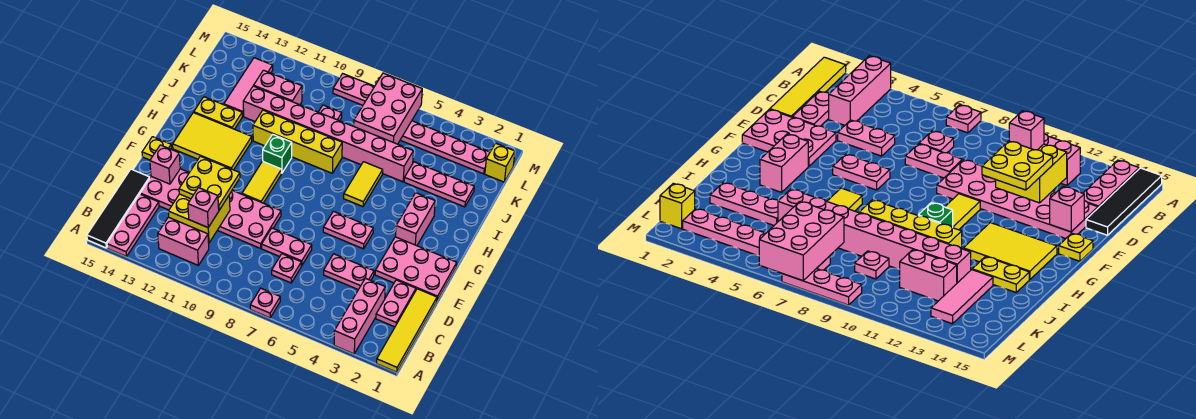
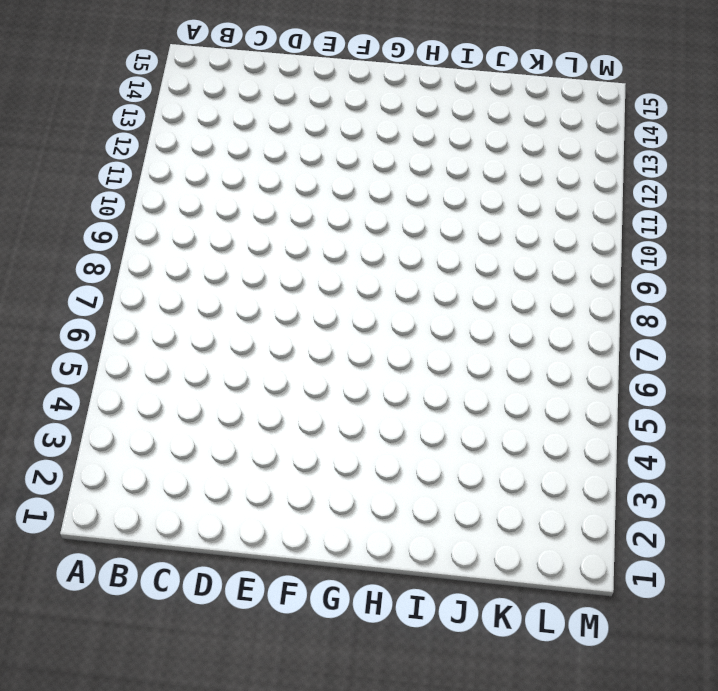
none -> yellow 1x4 tile [377,289,437,372]
none -> pink 1x3 brick [334,278,385,354]
none -> pink 1x1 plate [250,288,280,318]
none -> pink 1x3 plate [107,194,159,257]

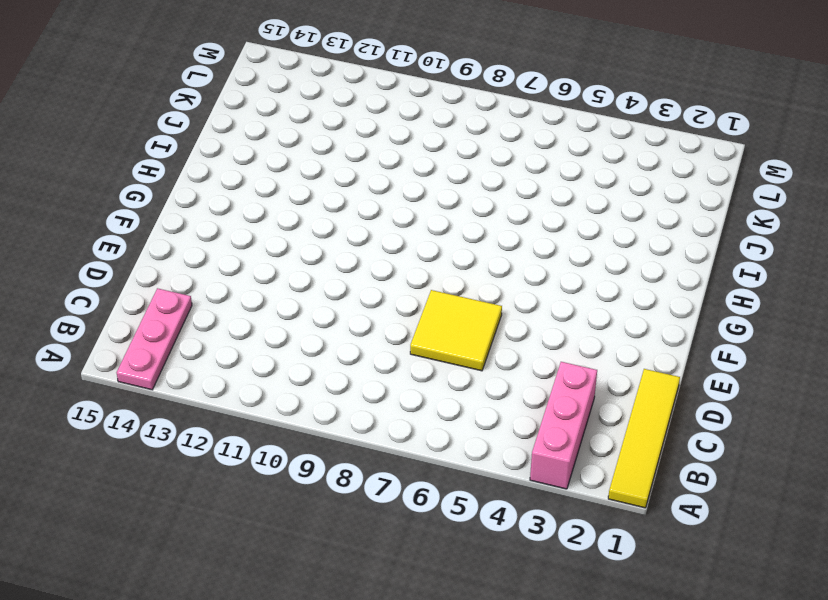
yellow 2x2 tile [410,290,502,371] -> pink 1x2 plate [262,228,312,266]
none -> pink 1x1 plate [250,288,280,318]
none -> black 1x4 tile [87,169,150,248]
none -> pink 1x2 brick [158,217,209,265]
none -> pink 1x2 plate [376,280,416,327]

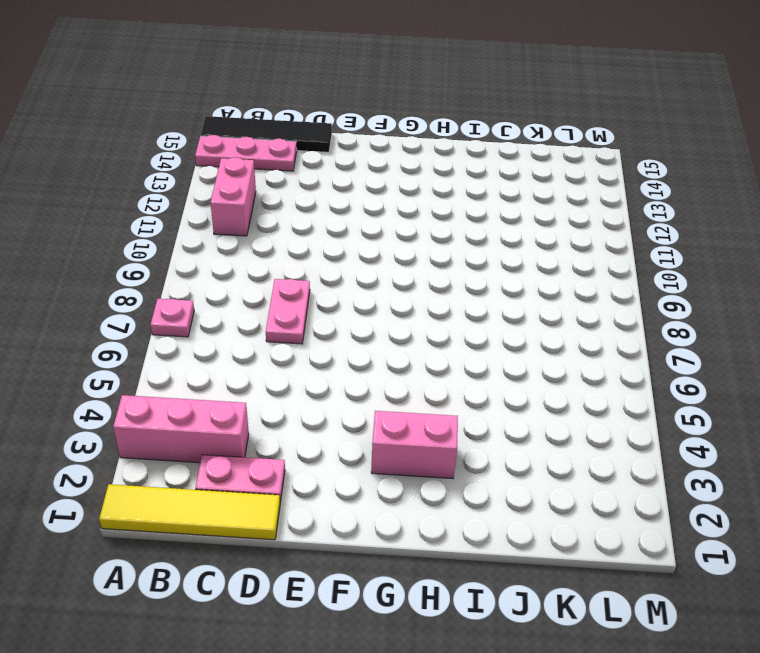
none -> pink 1x1 plate [272,254,301,283]
none -> pink 1x2 plate [324,254,374,290]
none -> pink 2x6 plate [140,169,281,248]
none -> pink 2x3 plate [375,237,457,300]

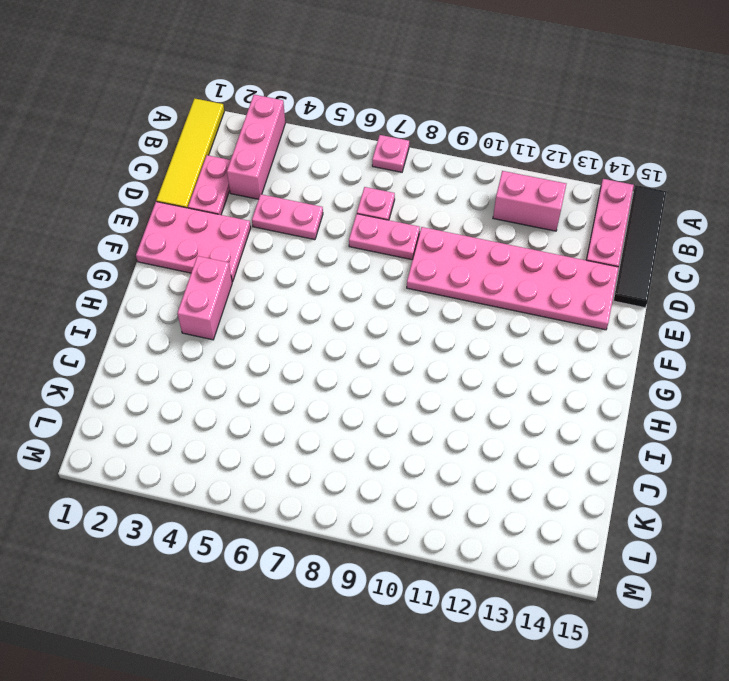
none -> pink 1x2 plate [323,211,373,249]
none -> yellow 1x2 tile [242,161,282,203]
none -> yellow 1x1 plate [142,137,171,160]
none -> yellow 2x3 tile [173,113,252,170]

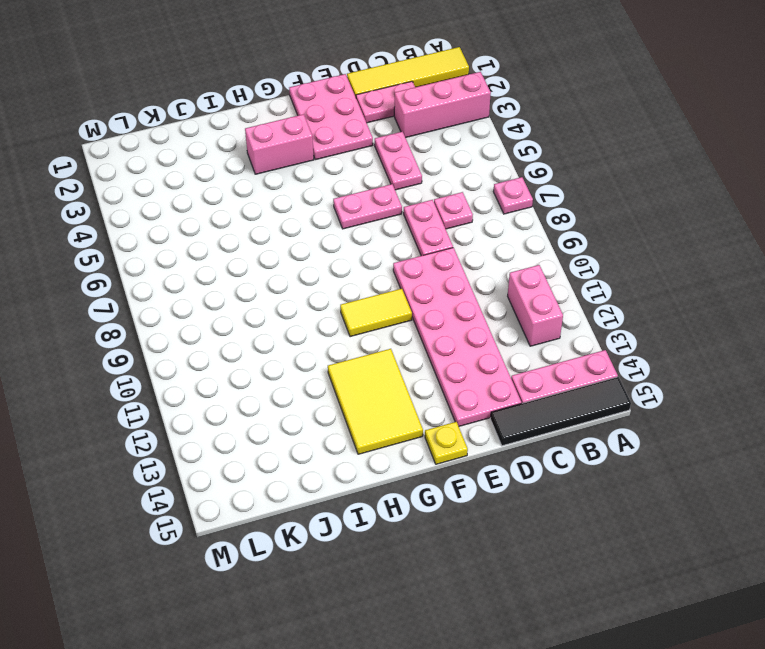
pink 1x2 plate [333,184,402,229] -> pink 1x2 plate turned to [323,211,373,249]
none -> yellow 1x2 tile [344,162,383,207]
none -> green 1x1 brick [263,134,292,173]
none -> yellow 1x4 brick [253,110,342,173]
none -> yellow 1x2 plate [194,97,243,129]

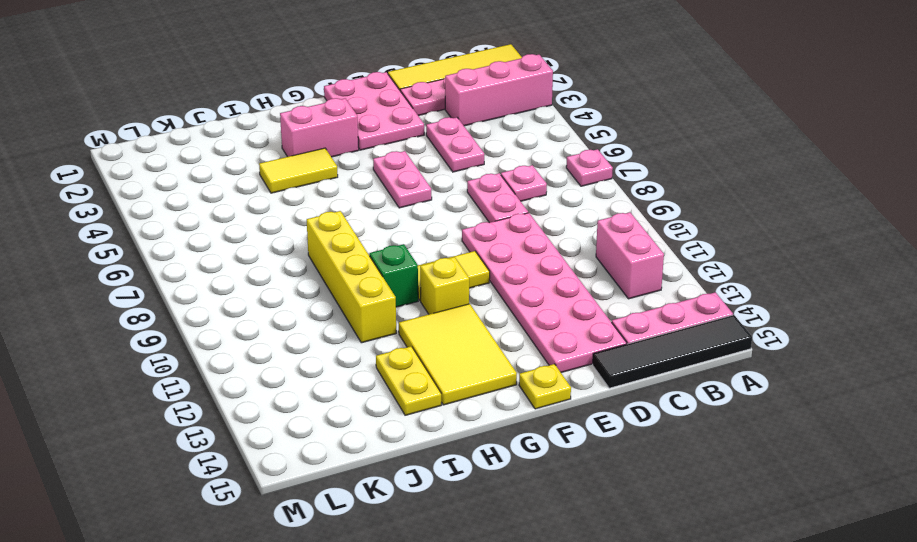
yellow 1x1 brick [420,257,469,314] -> yellow 1x1 brick moved to [485,143,515,182]
yellow 1x2 tile [259,148,338,193] -> yellow 1x2 tile moved to [344,162,383,207]
none -> pink 1x3 plate [404,162,474,207]
none -> pink 1x8 brick [243,86,413,182]
none -> pink 1x3 tile [224,58,273,116]
none -> pink 1x1 plate [319,105,342,121]

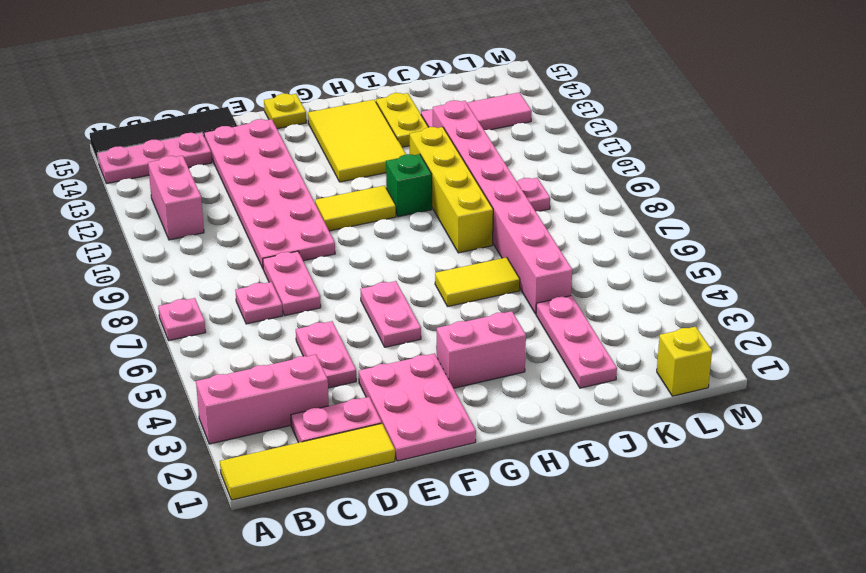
none -> pink 1x2 brick [254,70,302,105]
none -> pink 1x6 plate [401,121,490,174]
none -> pink 1x3 plate [333,74,375,105]
none -> yellow 2x2 brick [168,194,230,243]

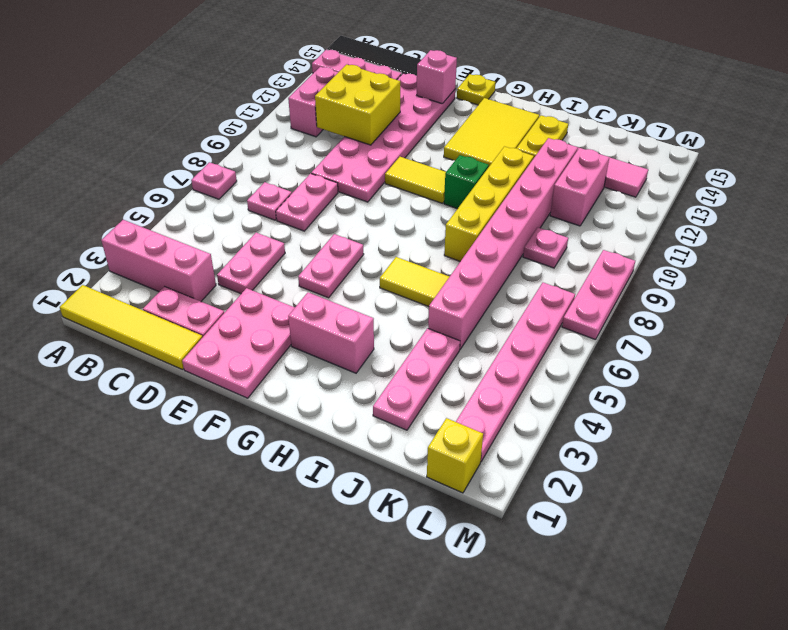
none -> pink 2x3 brick [354,73,422,144]
none -> pink 1x1 brick [188,188,219,228]
none -> yellow 2x2 plate [179,156,240,210]

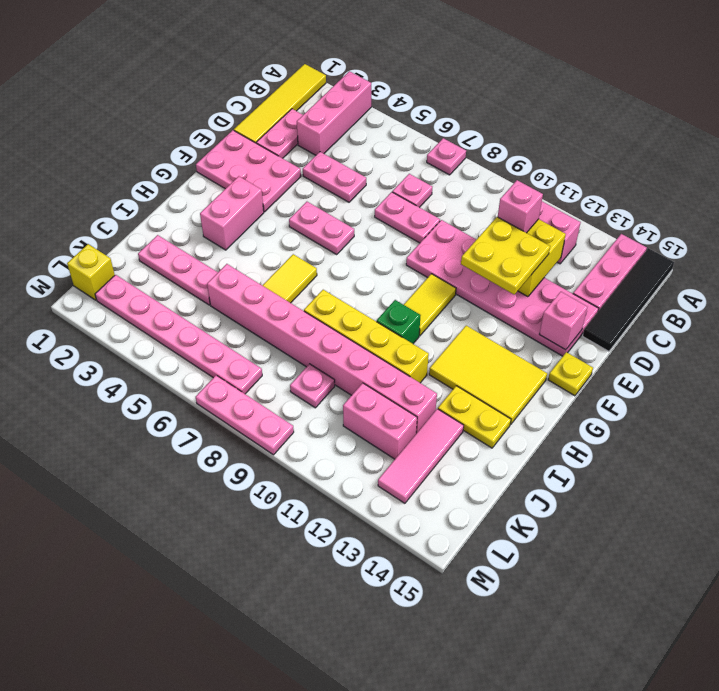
none -> pink 2x3 brick [354,73,422,144]

